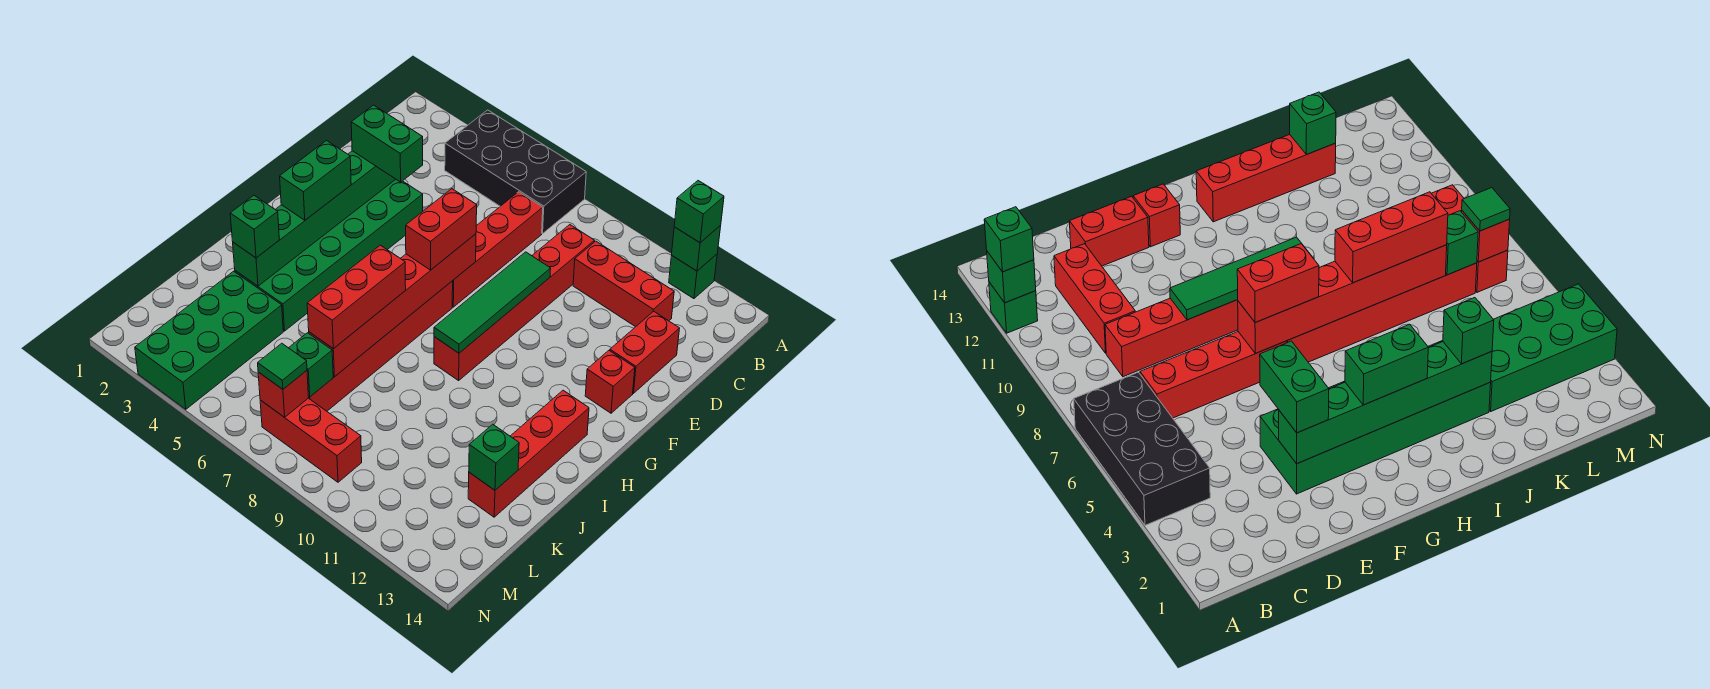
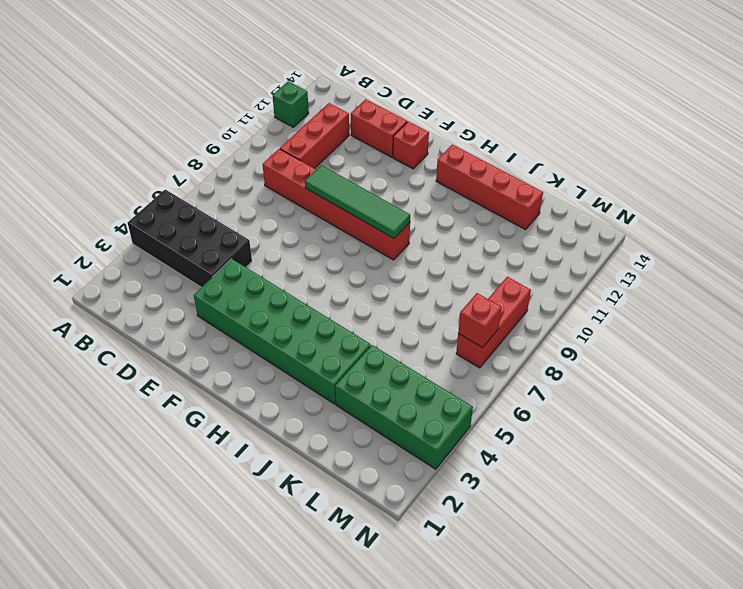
black 2x4 brick [127,190,252,288] -> black 2x4 brick turned to [445,110,586,234]
none -> red 1x4 brick [452,192,543,307]
none -> red 1x6 brick [309,281,453,411]
none -> green 1x1 brick [672,226,721,271]

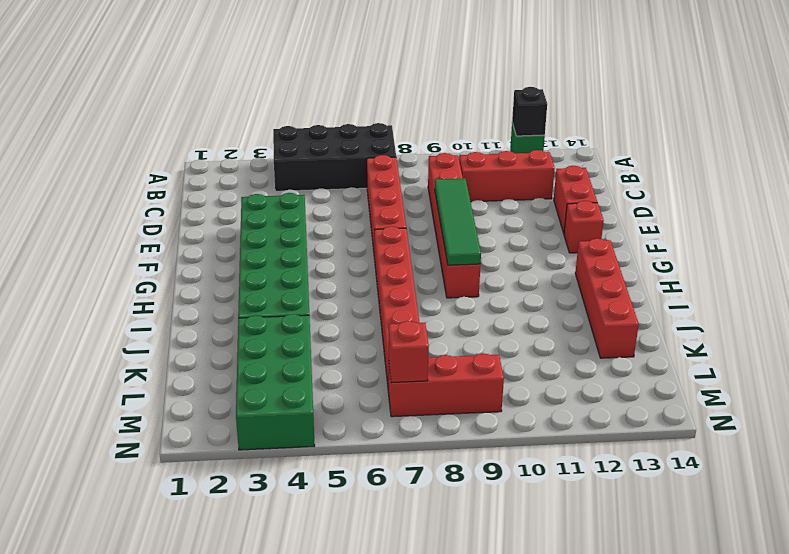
black 1x1 brick [512,87,547,136] -> green 1x1 brick [672,226,721,271]
none -> green 1x6 brick [233,151,396,286]
none -> red 1x6 brick [309,234,476,377]
none -> green 1x1 brick [469,424,519,490]

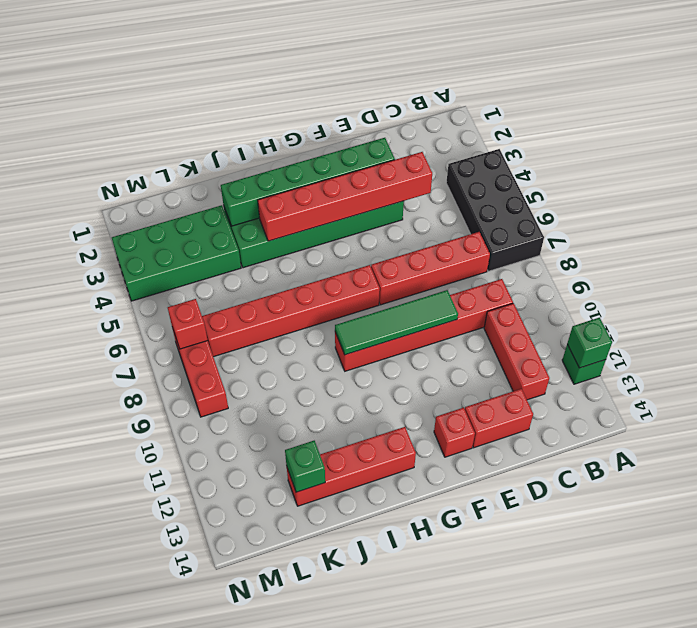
red 1x6 brick [258,152,432,241] -> red 1x6 brick moved to [309,234,476,377]
none -> green 1x1 brick [289,333,333,397]
none -> green 1x1 brick [674,181,724,243]
none -> green 1x2 brick [351,105,423,182]

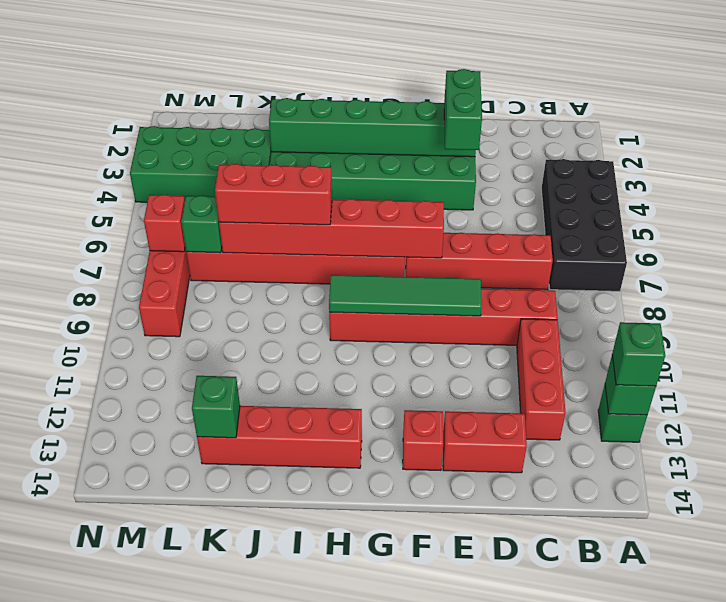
none -> red 1x2 brick [406,189,477,270]
none -> green 1x2 brick [280,141,351,220]
none -> green 1x1 brick [230,195,279,258]

